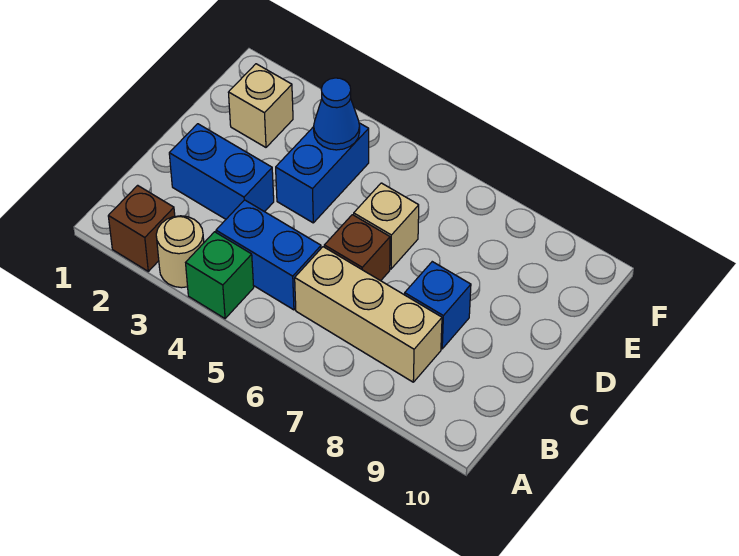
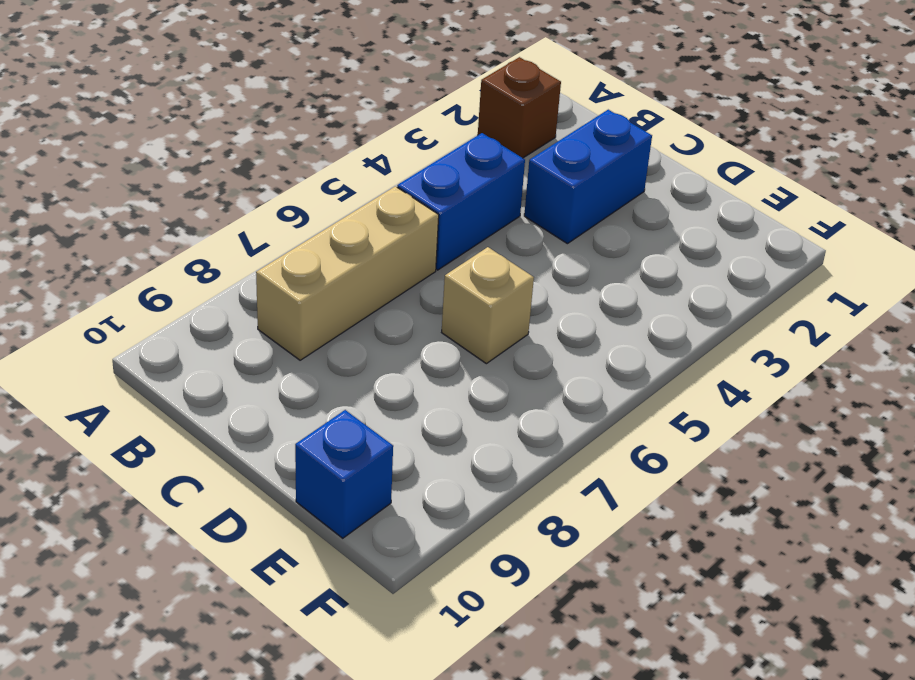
blue 1x1 brick [295,410,393,538] -> blue 1x1 brick moved to [405,262,471,349]
none -> tan 1x1 round brick [156,216,204,288]
none -> green 1x1 brick [186,232,254,318]
none -> brown 1x1 brick [324,215,390,281]

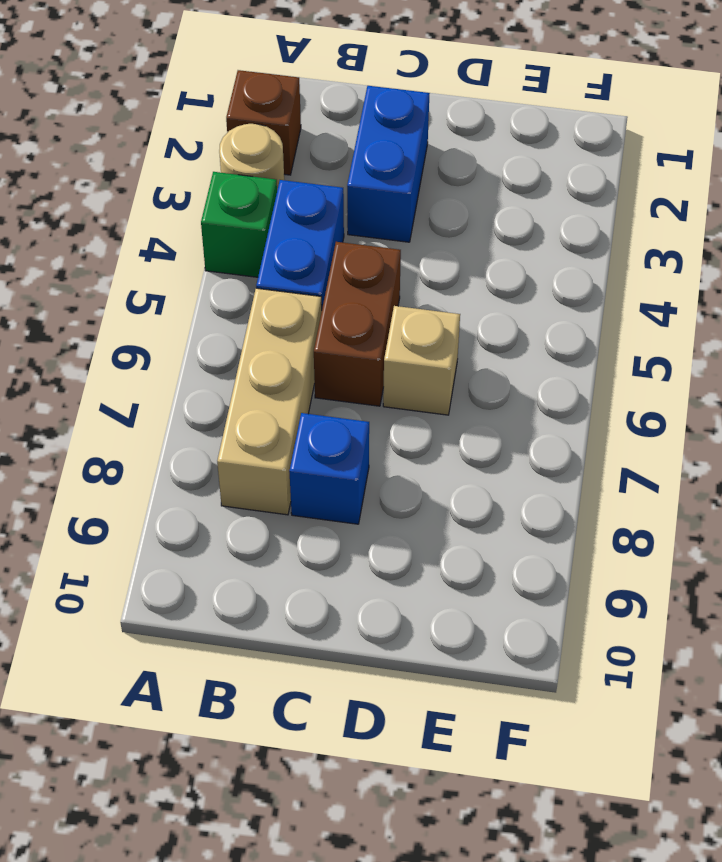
brown 1x2 brick [314,242,401,406] -> brown 1x1 brick [324,215,390,281]
none -> blue 1x2 brick [276,123,369,223]
none -> tan 1x1 brick [228,64,293,147]
none -> blue 1x1 cone [314,78,360,150]

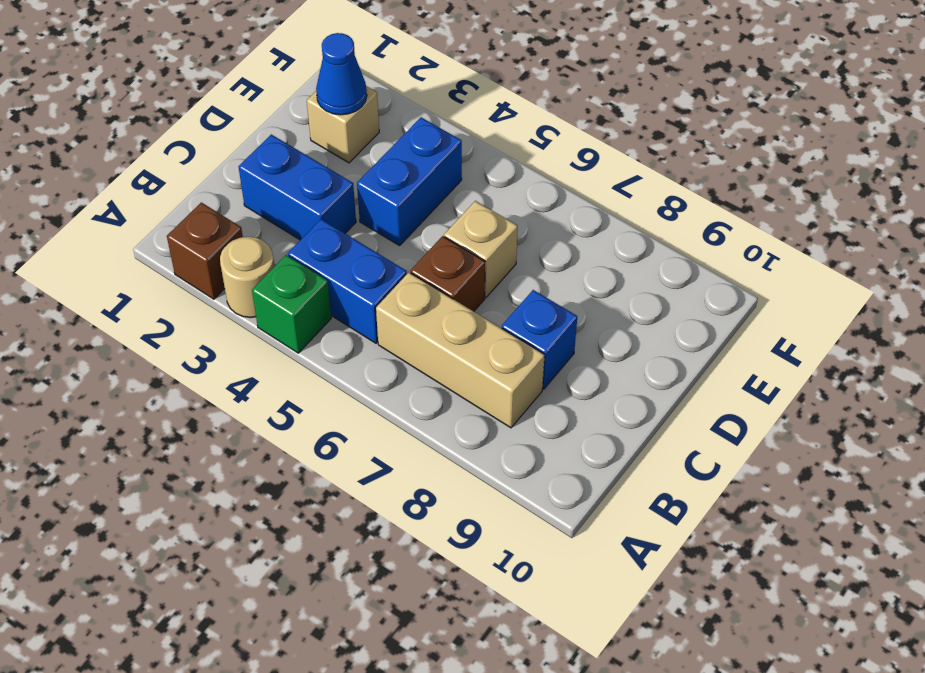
blue 1x1 cone [316,33,367,115] -> blue 1x1 cone moved to [314,78,360,150]

